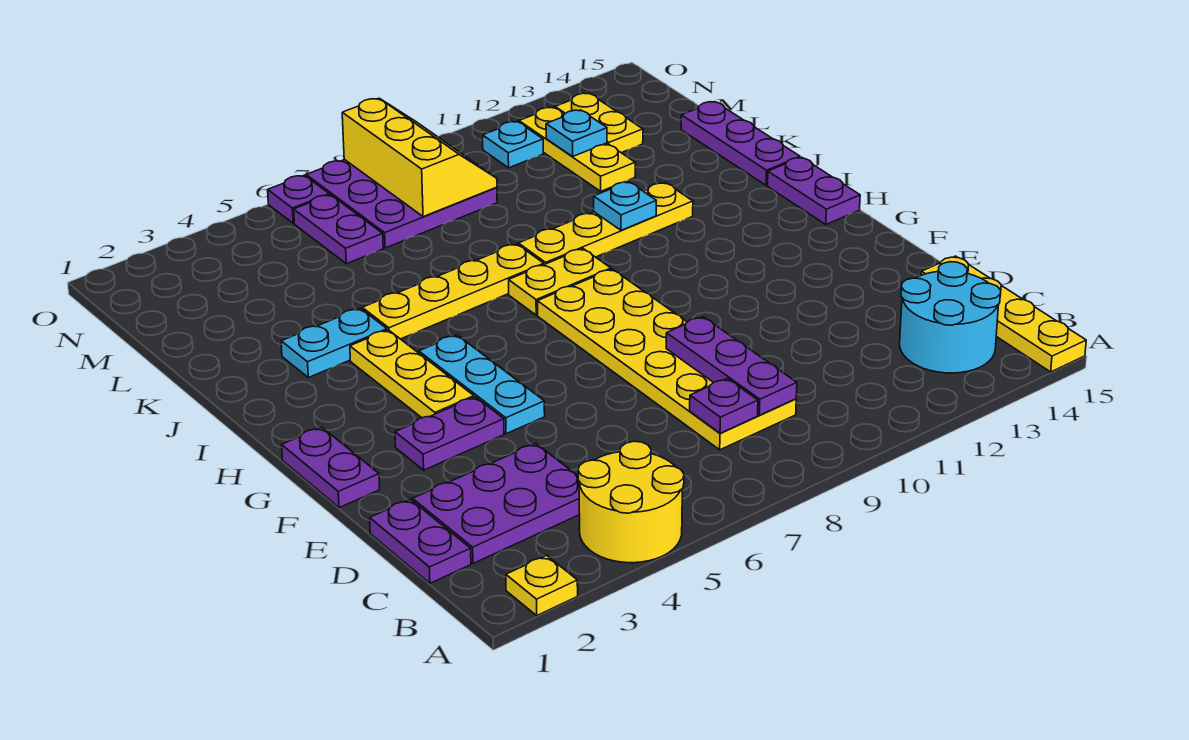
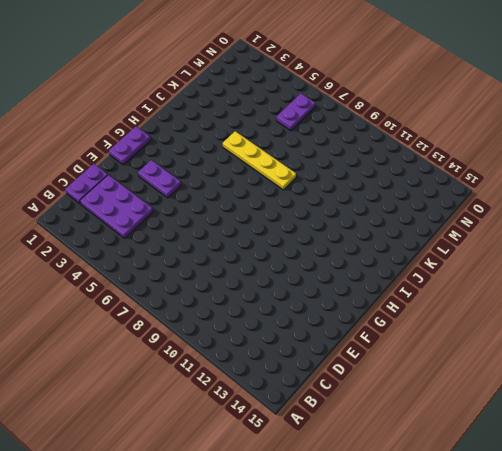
none -> yellow 1x1 plate [506,556,578,615]
none -> yellow 2x2 round brick [578,441,684,563]
none -> yellow 1x4 plate [921,256,1086,372]

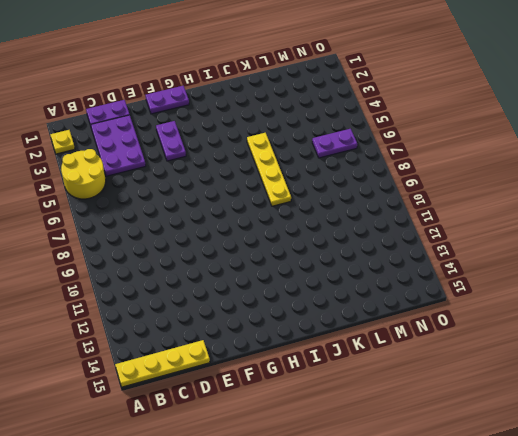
none -> cyan 2x2 round brick [900,262,1001,373]
none -> yellow 2x6 plate [537,269,796,450]
none -> cyan 1x3 plate [419,335,545,434]

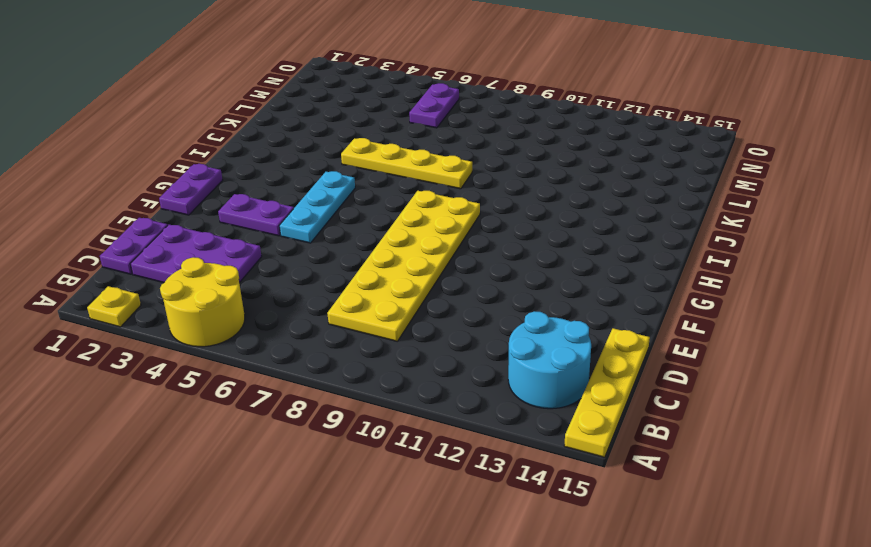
none -> yellow 1x3 plate [350,330,474,418]
none -> purple 1x2 plate [768,157,860,224]
none -> yellow 1x2 plate [509,249,611,315]

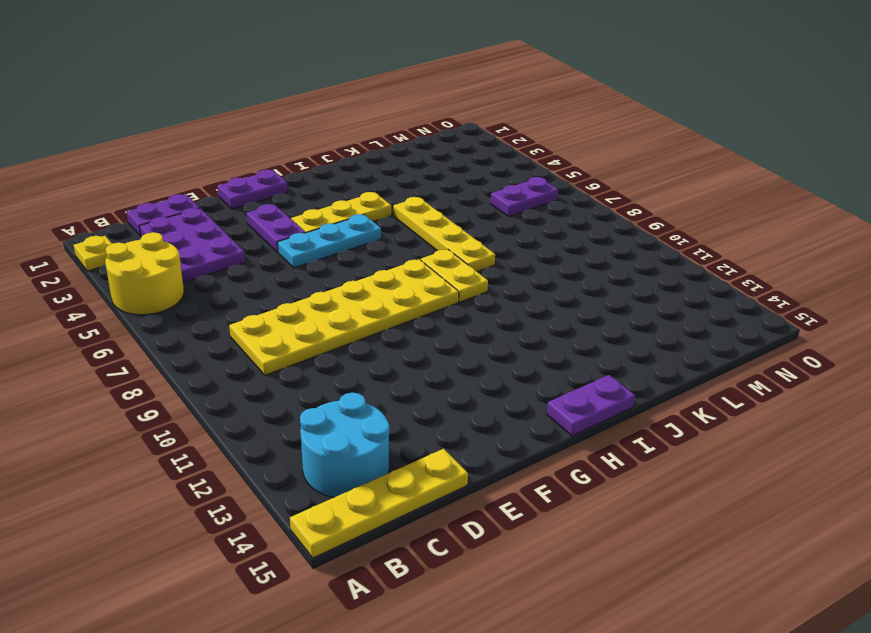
none -> cyan 1x2 plate [281,308,387,378]
none -> yellow 1x4 plate [518,183,693,265]
none -> purple 1x3 plate [681,102,800,185]

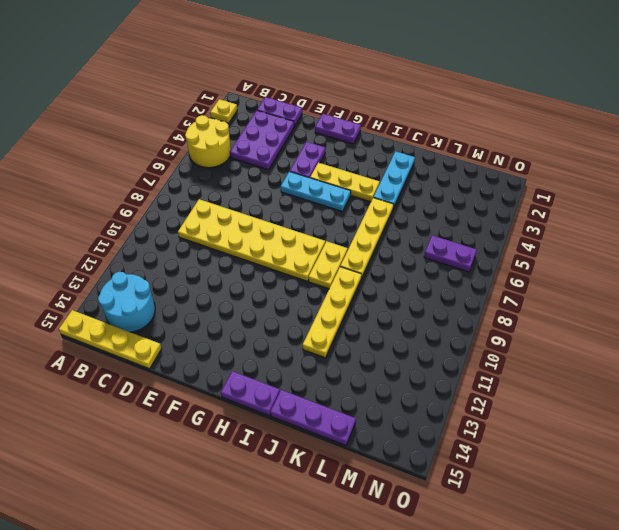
cyan 1x3 plate [373,151,415,208] -> cyan 1x2 plate [281,308,387,378]
none -> yellow 1x3 plate [519,107,635,191]
none -> purple 3x3 plate [306,160,497,248]
none -> yellow 1x2 plate [555,93,643,153]

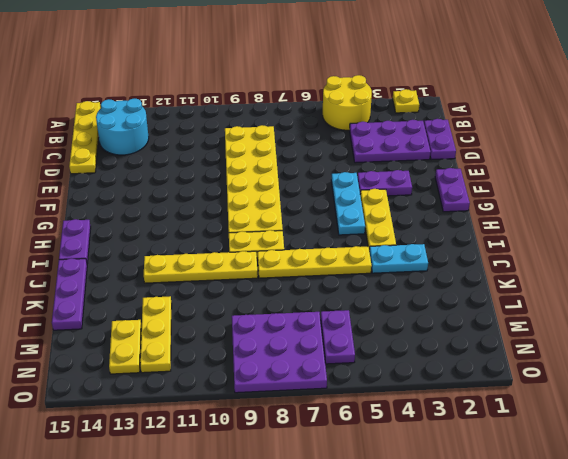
none -> cyan 1x1 plate [483,121,543,168]
none -> purple 1x1 plate [268,175,329,223]
none -> purple 1x1 plate [690,378,758,433]

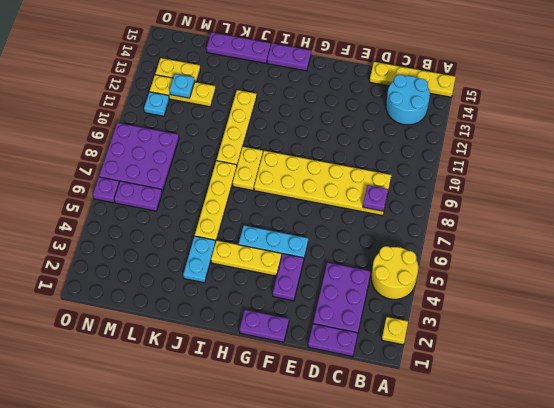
none -> purple 1x3 plate [666,317,797,415]
none -> cyan 1x1 plate [594,182,656,230]
none -> yellow 2x3 slope [342,98,497,217]

